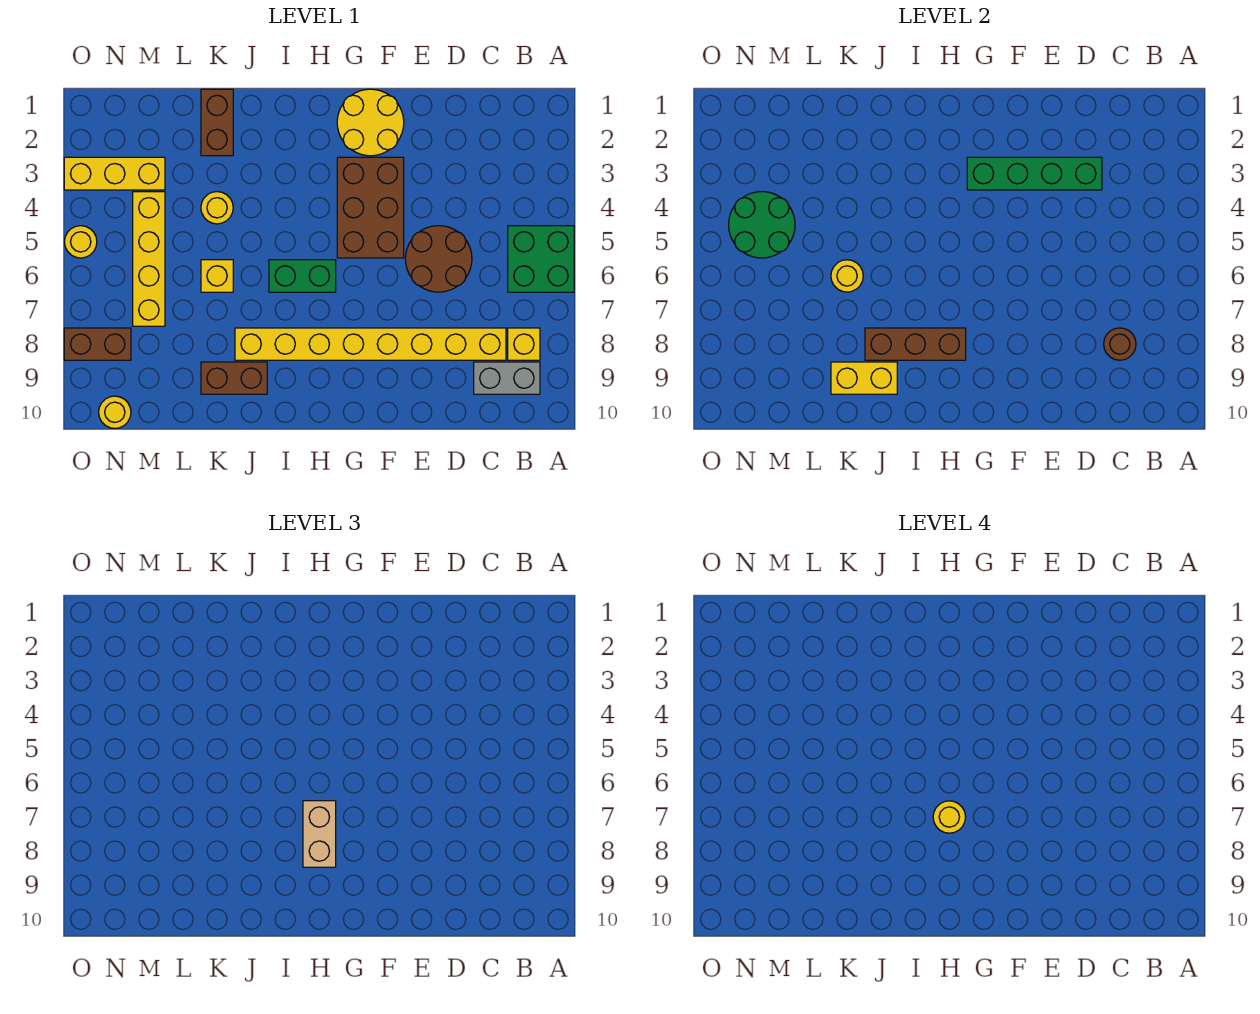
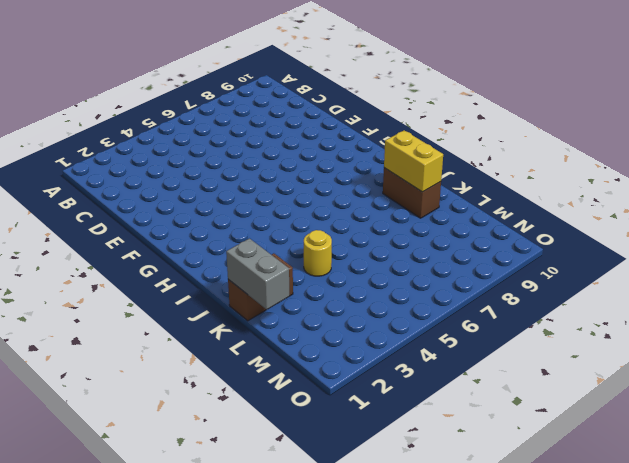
grey 1x2 brick [226,238,289,310] -> grey 1x2 brick moved to [474,362,540,394]
none -> green 2x2 brick [508,226,574,292]
none -> yellow 1x1 brick [508,328,540,360]
none -> yellow 1x8 brick [235,328,506,360]

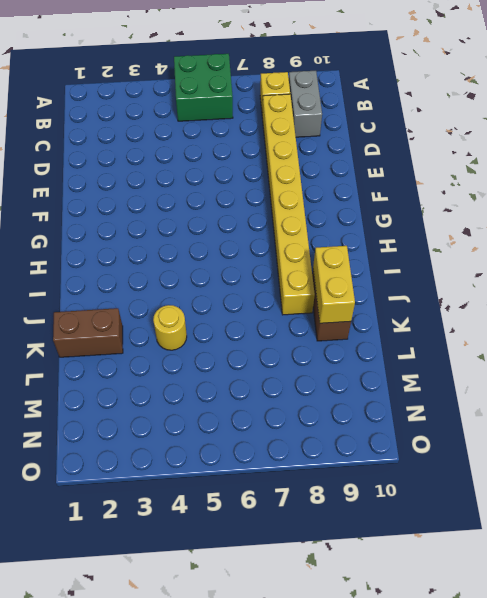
none -> brown 2x2 round brick [405,226,472,292]
none -> yellow 2x2 round brick [337,89,404,156]
none -> brown 2x3 brick [337,157,404,258]

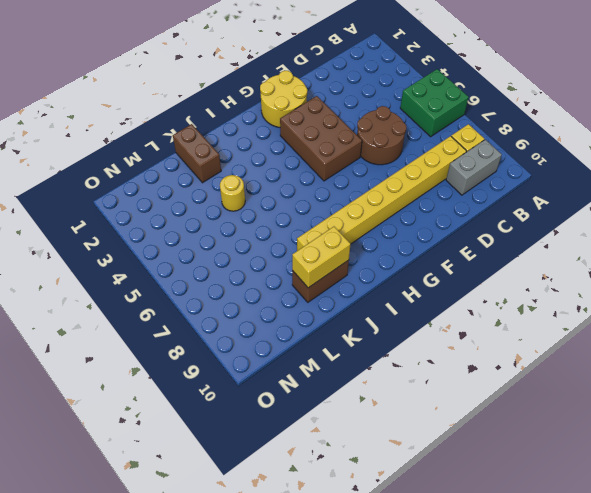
none -> green 1x2 brick [269,260,336,292]
none -> yellow 1x1 brick [201,260,233,292]
none -> yellow 1x3 brick [64,157,165,190]

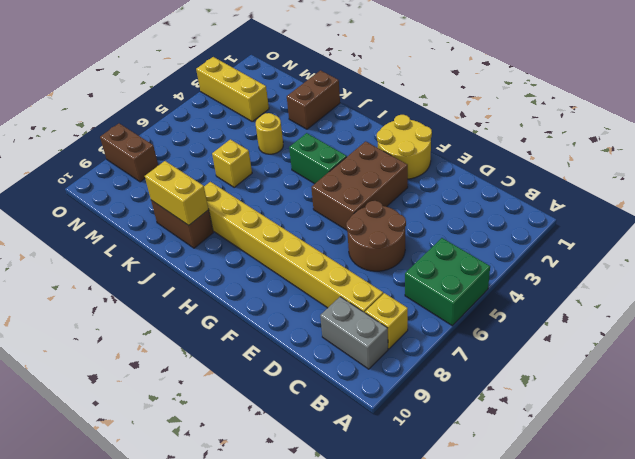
green 1x2 brick [289,133,347,184] -> green 1x2 brick moved to [269,260,336,292]
none -> yellow 1x4 brick [133,192,165,326]
none -> yellow 1x1 round brick [99,396,131,429]
none -> yellow 1x1 round brick [65,226,97,258]

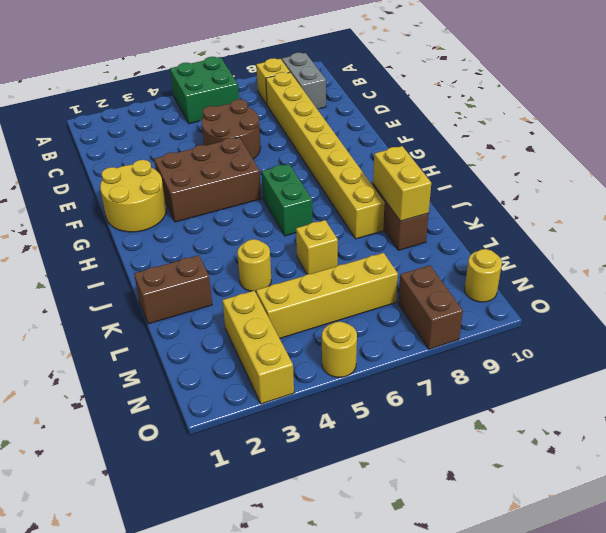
none -> brown 1x1 round brick [1104,328,1136,360]
none -> green 1x4 brick [967,157,1102,190]
none -> brown 1x3 brick [865,328,966,360]

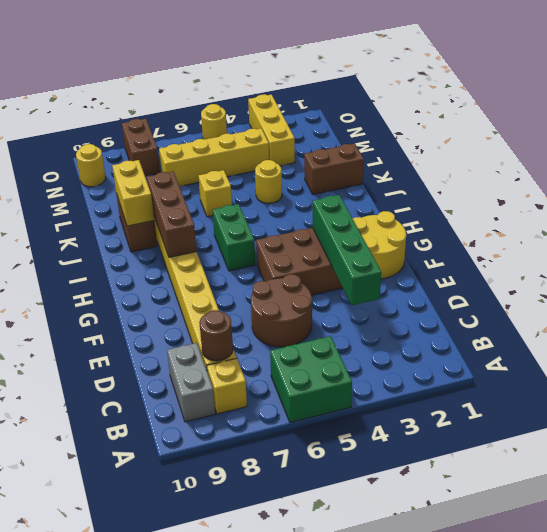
none -> yellow 1x1 round brick [831,260,863,292]
none -> green 2x2 round brick [729,192,795,258]
none -> tan 1x2 brick [303,801,336,867]

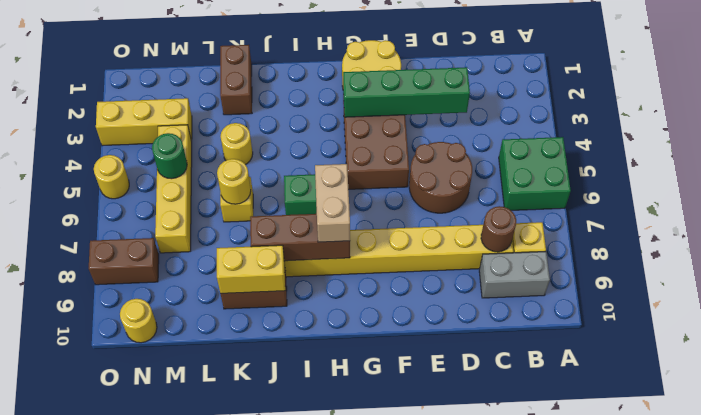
green 1x1 round brick [152,133,187,179] -> green 2x2 round brick [729,192,795,258]
none -> yellow 1x1 round brick [933,801,966,833]

